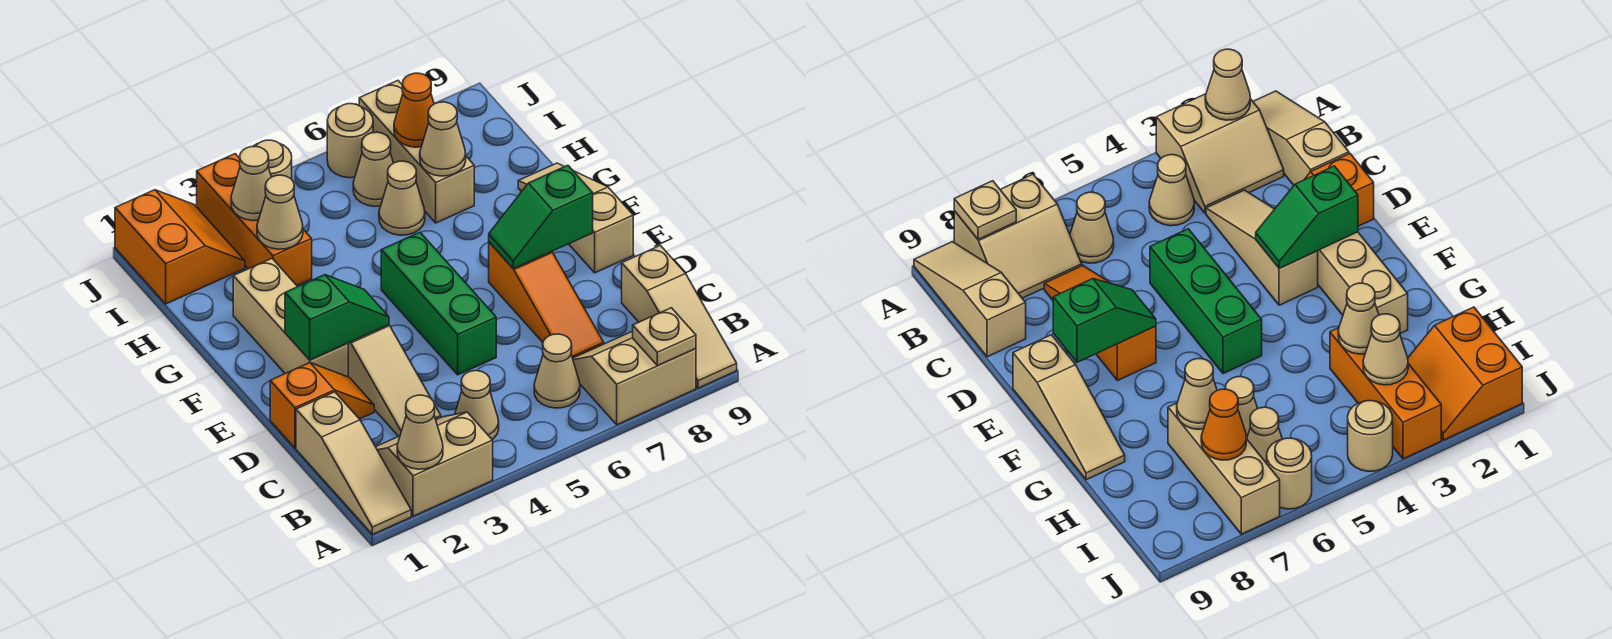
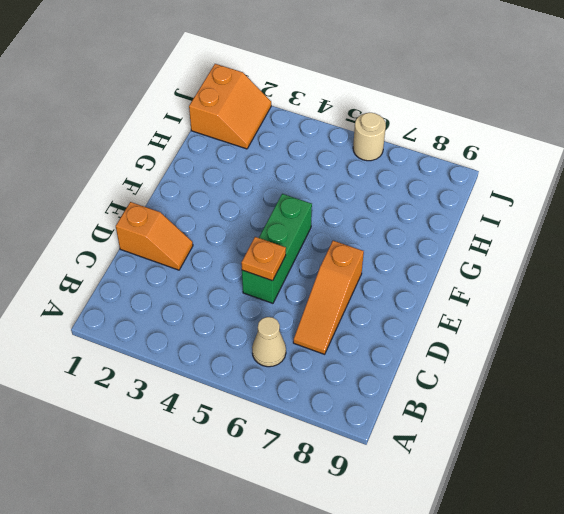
orange 1x1 plate [241,237,286,281] -> none
none -> tan 1x3 slope [296,392,411,534]
none -> tan 2x2 slope [376,412,493,516]
none -> tan 2x2 slope [573,331,696,424]

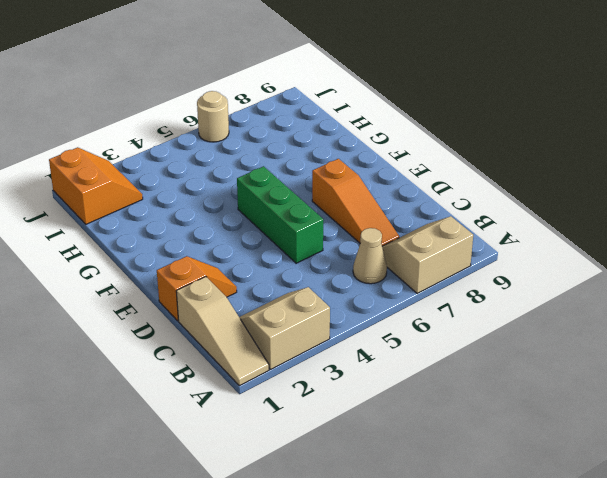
none -> tan 1x3 slope [622,245,737,388]
none -> tan 1x1 cone [455,371,499,439]
none -> tan 1x3 slope [348,325,441,436]

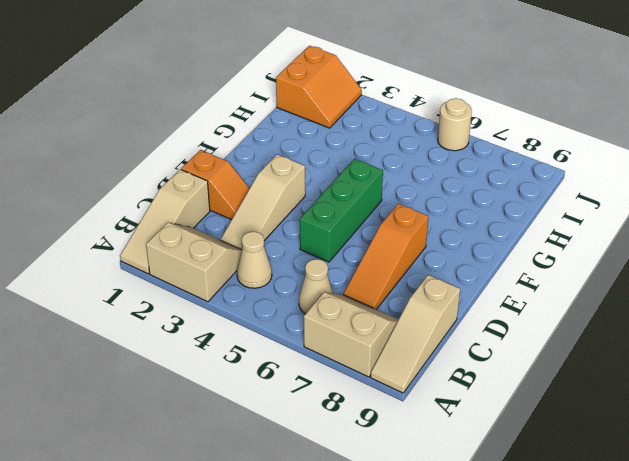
none -> tan 1x3 brick [233,259,348,377]
none -> tan 1x3 slope [518,163,633,273]
none -> orange 1x3 brick [197,154,312,285]

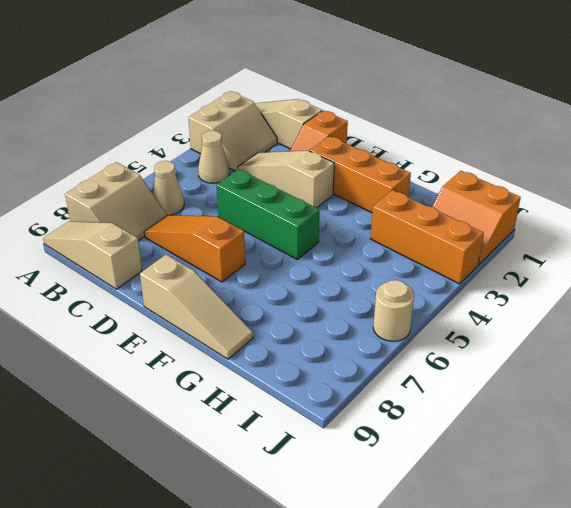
orange 1x3 brick [310,136,411,212] -> tan 1x3 brick [233,259,348,377]
none -> tan 1x1 cone [379,161,425,235]
none -> tan 1x3 brick [359,81,474,223]
none -> tan 1x1 cone [353,132,393,206]

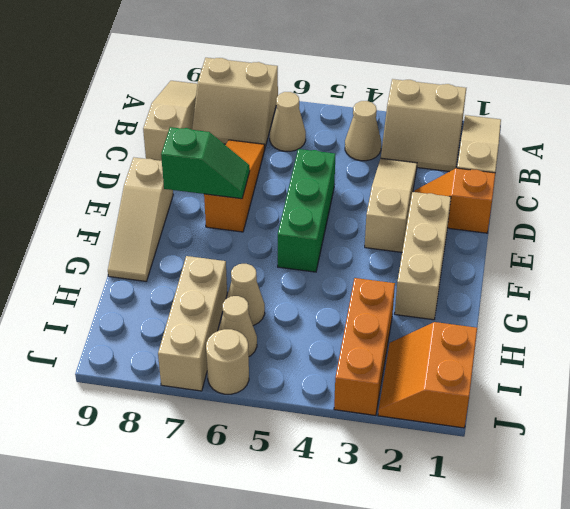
none -> tan 1x1 round brick [253,140,292,179]
none -> tan 1x1 cone [397,395,443,469]
none -> tan 1x1 plate [633,308,696,365]

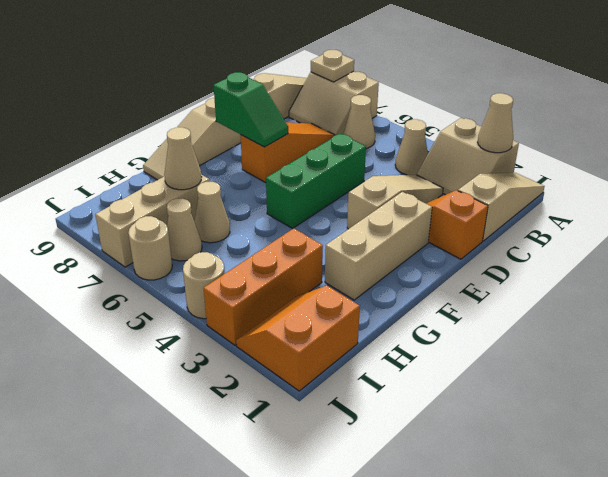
none -> green 1x2 slope [285,275,389,360]
none -> tan 1x1 cone [257,175,303,249]
none -> tan 1x1 cone [231,146,271,221]

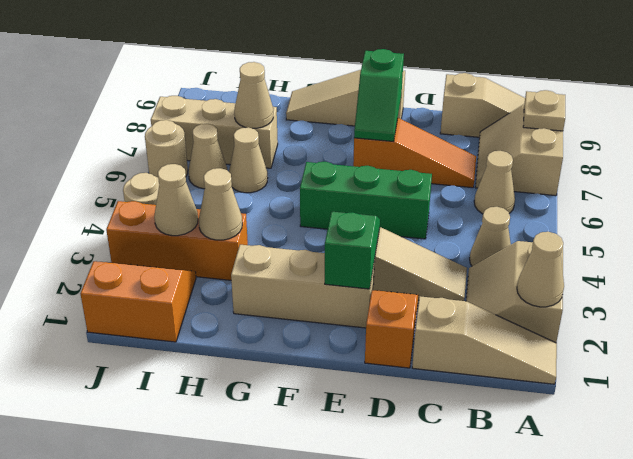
none -> orange 1x1 cone [394,73,434,147]

